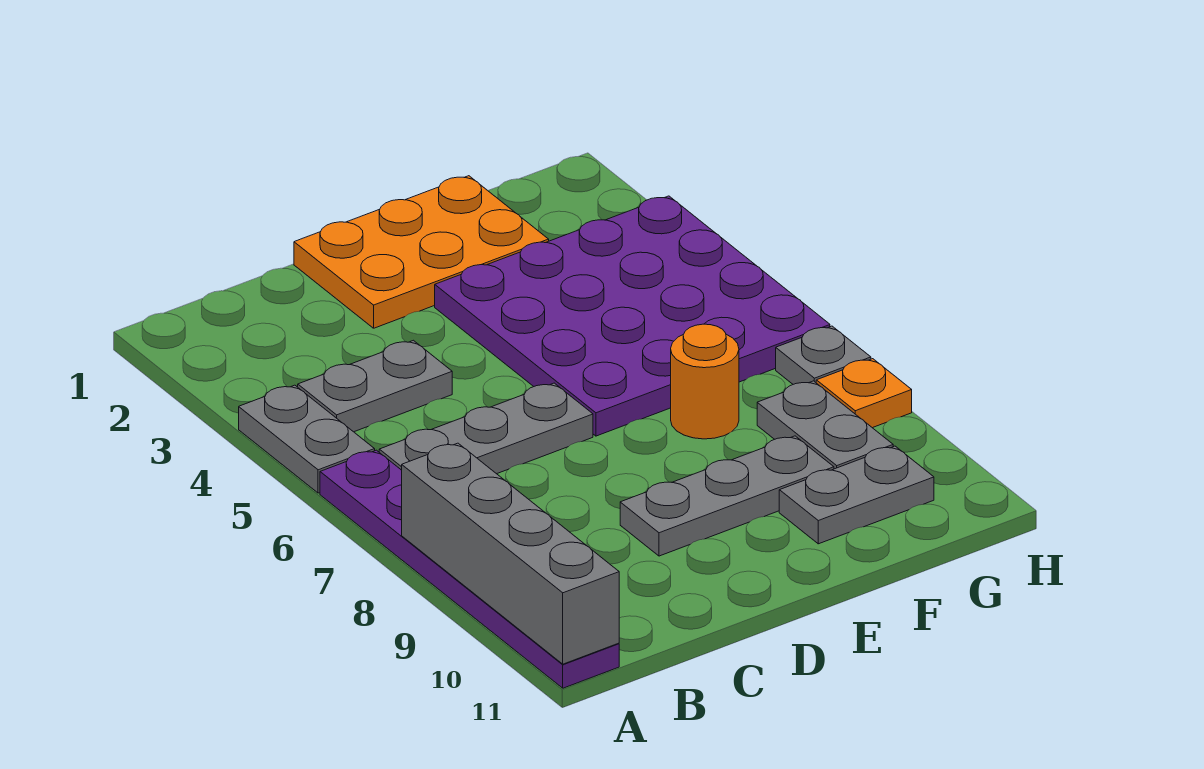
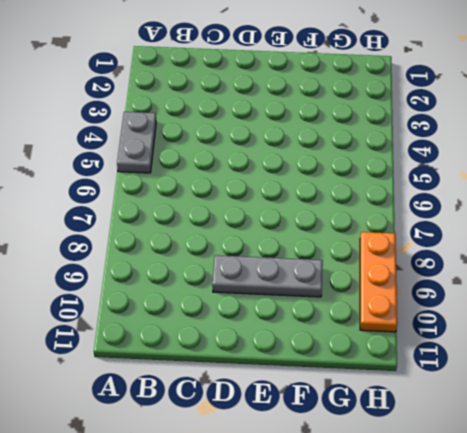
orange 1x3 plate [360,232,397,332] -> orange 1x1 plate [816,359,912,428]
none -> purple 1x6 plate [320,450,619,688]
none -> grey 1x2 plate [298,340,452,432]
none -> grey 1x3 plate [379,383,593,474]

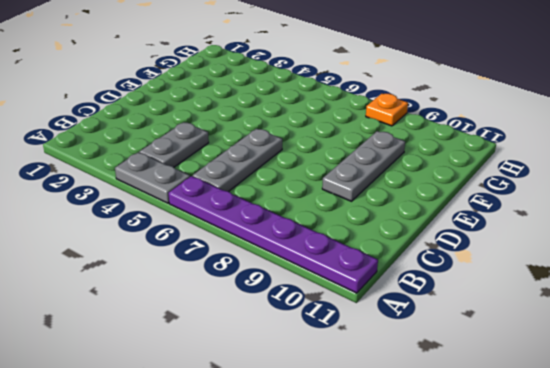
none -> orange 2x3 plate [294,176,549,328]
none -> purple 4x4 plate [435,196,830,436]
none -> orange 1x1 round brick [671,324,739,439]

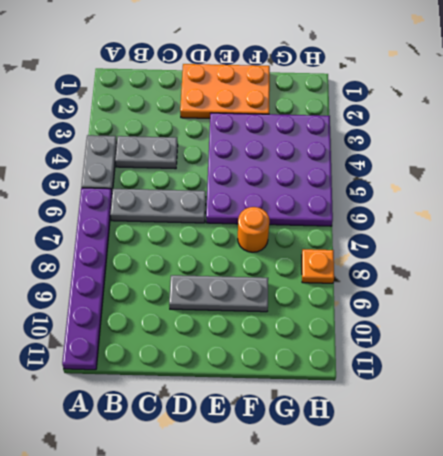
none -> grey 1x2 plate [779,446,934,544]
none -> grey 1x2 plate [757,381,893,469]
none -> grey 1x1 plate [776,326,871,384]

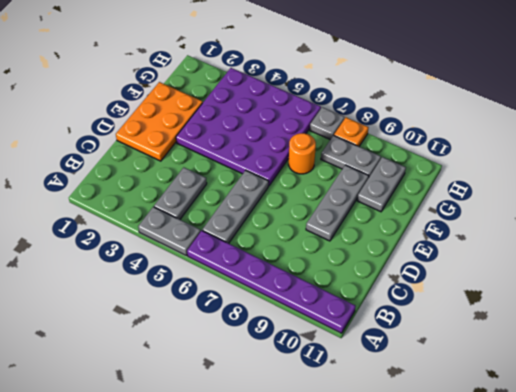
none -> grey 1x4 brick [402,443,619,664]

